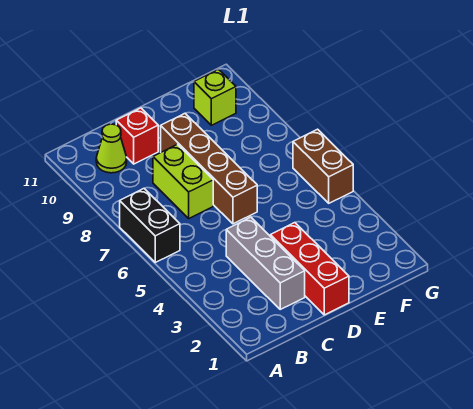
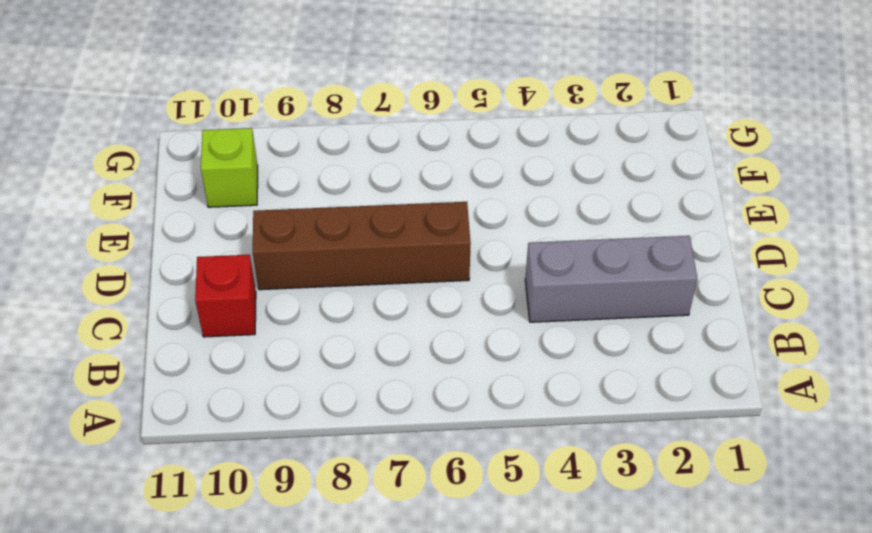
none -> black 1x2 brick [120,189,180,262]
none -> lime 1x1 cone [96,124,127,173]

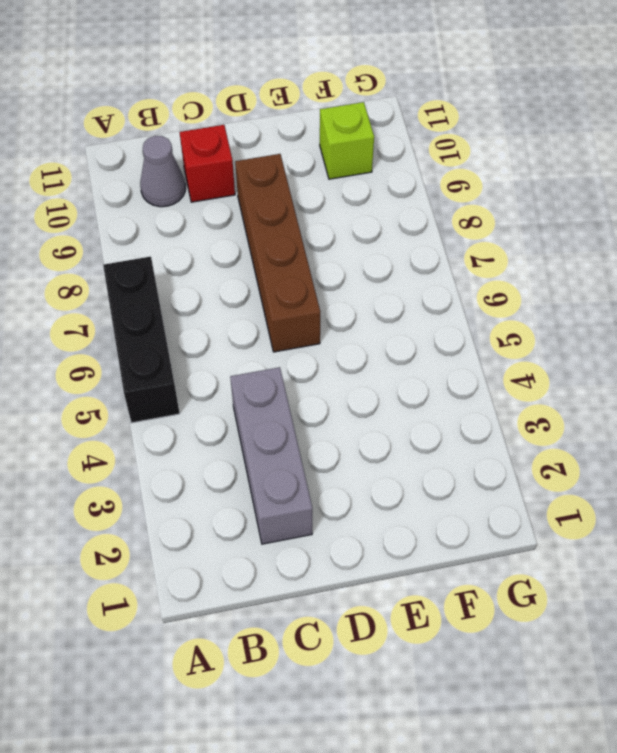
black 1x3 brick [103,256,180,423] -> black 1x2 brick [120,189,180,262]
grey 1x1 cone [140,136,185,207] -> lime 1x1 cone [96,124,127,173]
none -> lime 1x2 brick [153,144,213,218]
none -> red 1x3 brick [270,223,349,315]

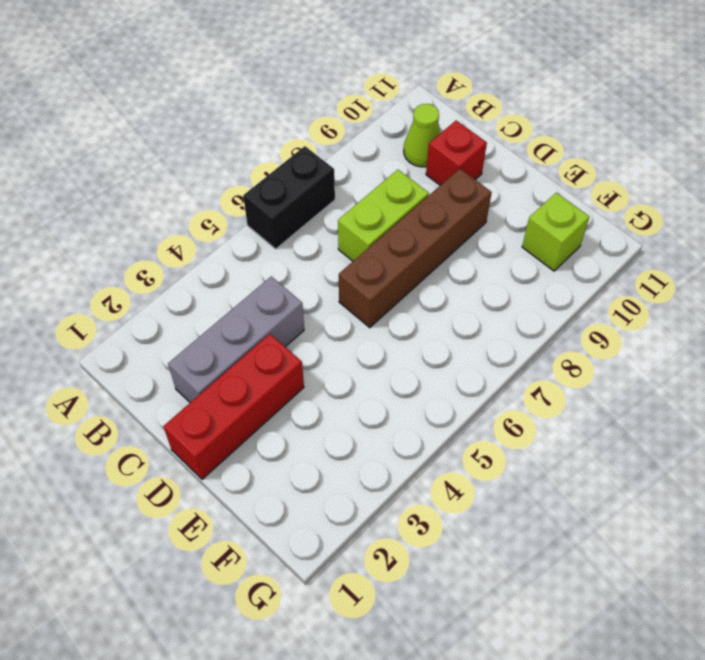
none -> brown 1x2 brick [293,129,353,203]

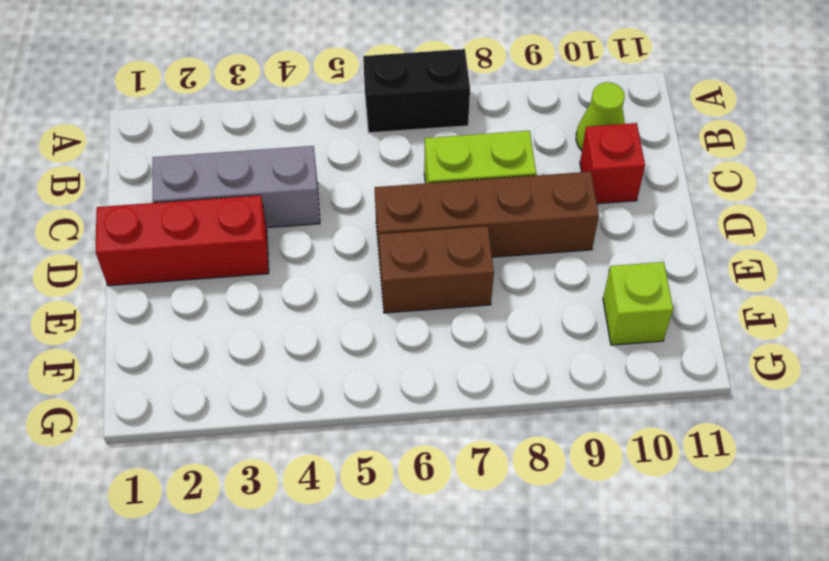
brown 1x2 brick [379,226,494,313] -> brown 1x2 brick moved to [293,129,353,203]

